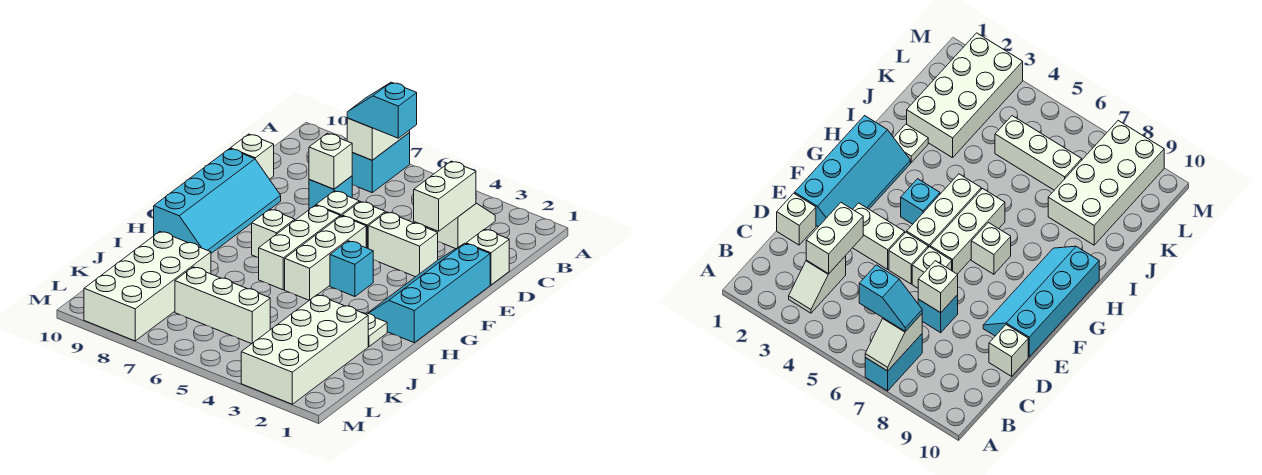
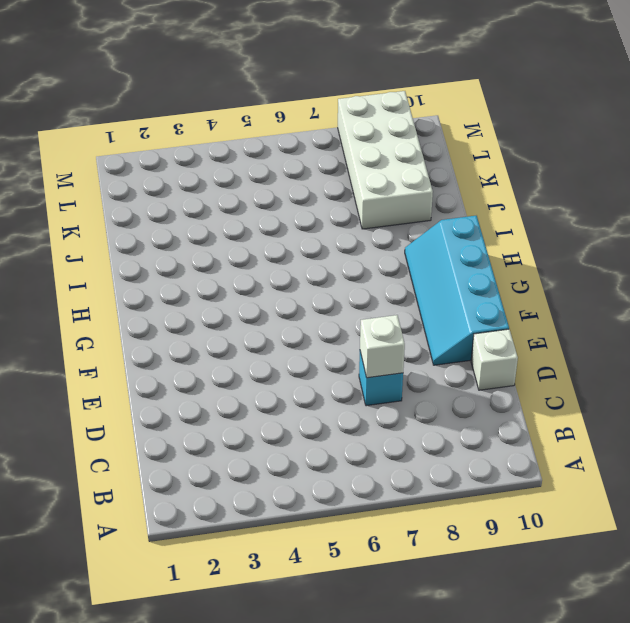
none -> cyan 1x2 brick [352,133,410,193]
none -> white 1x2 slope [433,203,495,249]
none -> white 1x1 brick [466,229,509,285]

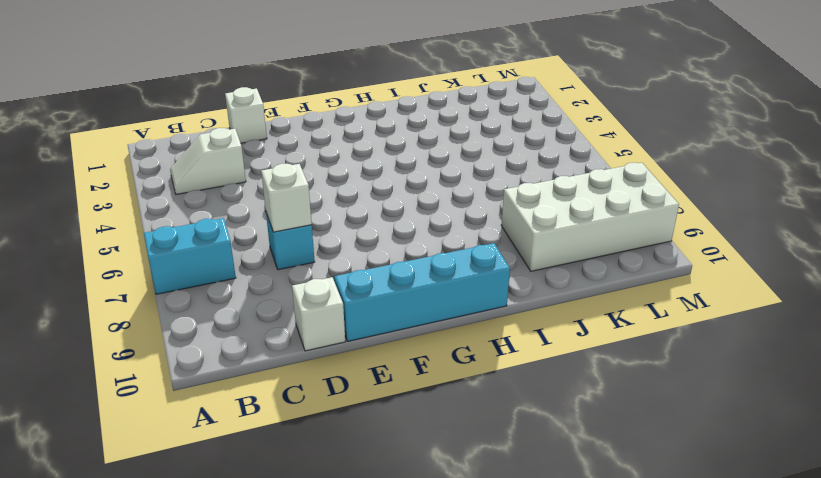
none -> cyan 2x4 slope [368,243,490,343]
none -> white 1x2 brick [368,212,438,277]
none -> white 1x1 brick [342,201,385,248]

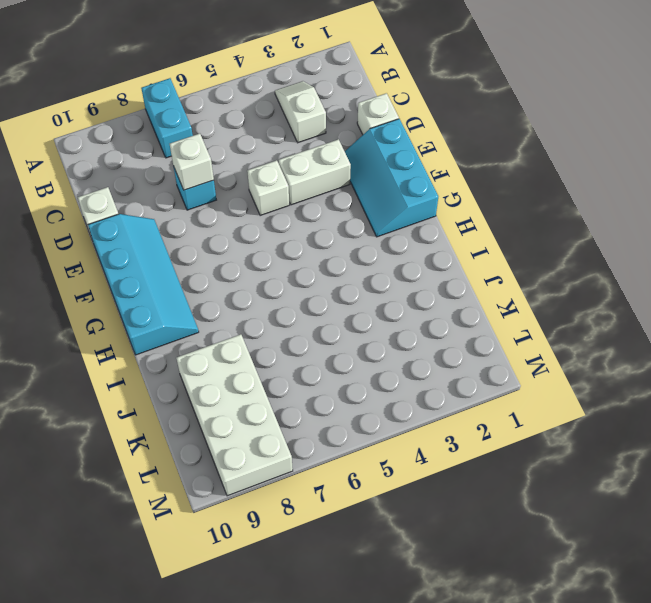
cyan 2x3 slope [345,119,438,237] -> cyan 2x4 slope [368,243,490,343]
none -> white 1x1 brick [316,191,359,216]
none -> white 1x3 brick [285,216,366,300]
none -> white 1x3 brick [259,205,340,290]

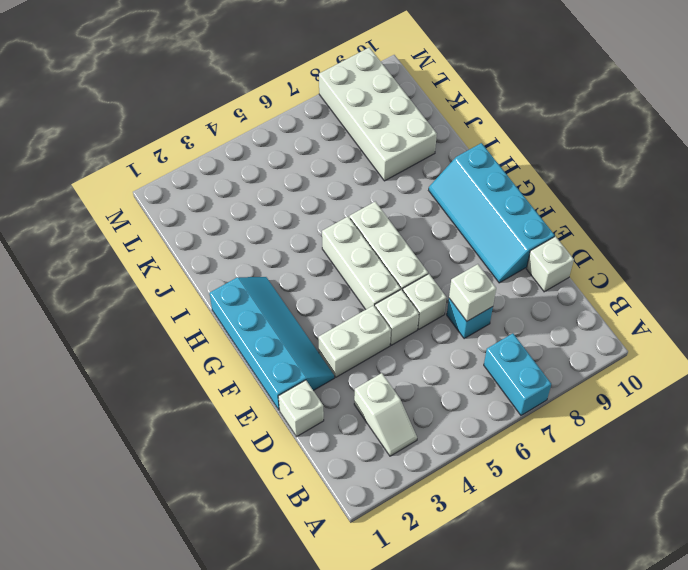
none -> cyan 1x1 brick [330,241,373,297]
none -> white 1x1 brick [252,209,295,258]
none -> white 1x1 plate [364,313,387,347]

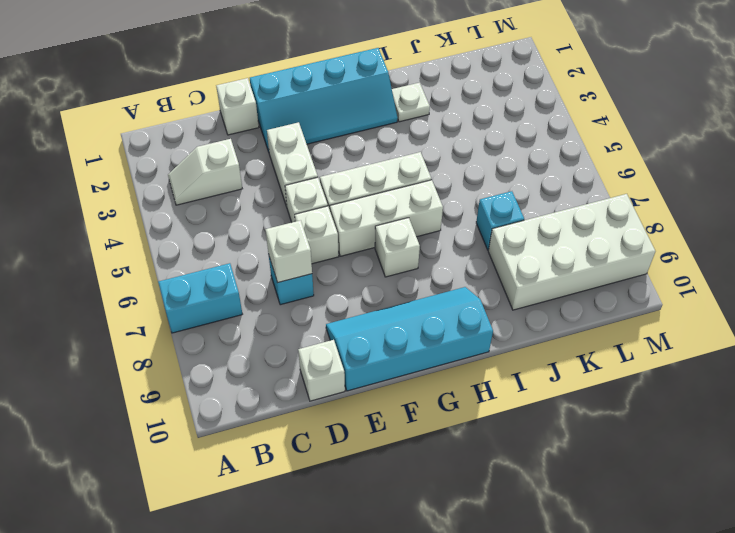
cyan 1x1 brick [476,191,524,250] -> cyan 1x1 brick moved to [330,241,373,297]
none -> white 2x4 brick [241,295,368,404]
none -> white 1x3 brick [175,267,270,344]
none -> white 1x2 slope [347,118,410,160]

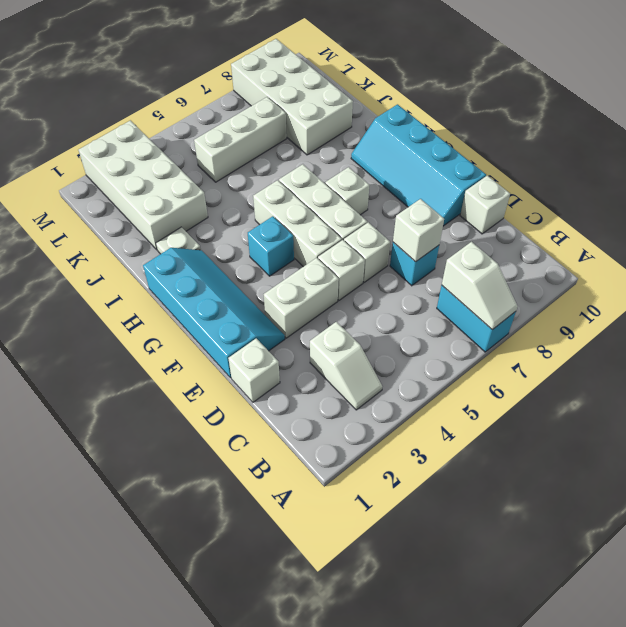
none -> white 1x2 brick [414,161,476,231]
none -> cyan 1x2 slope [347,82,417,138]

